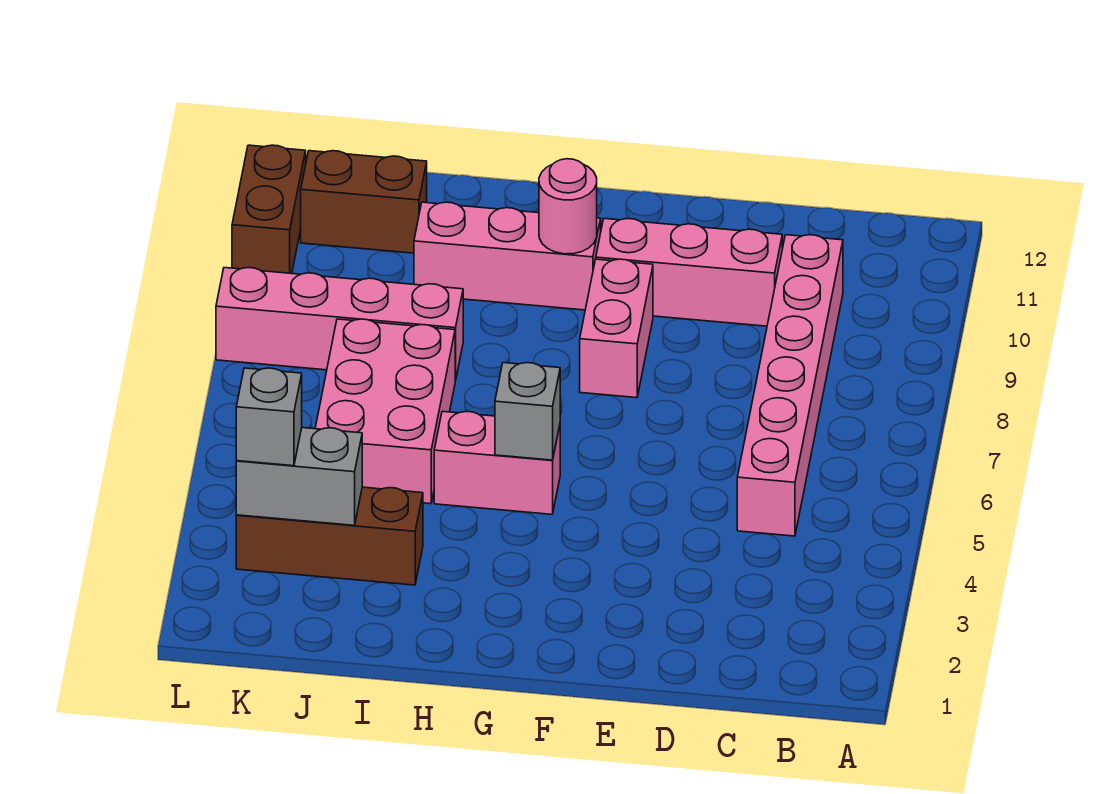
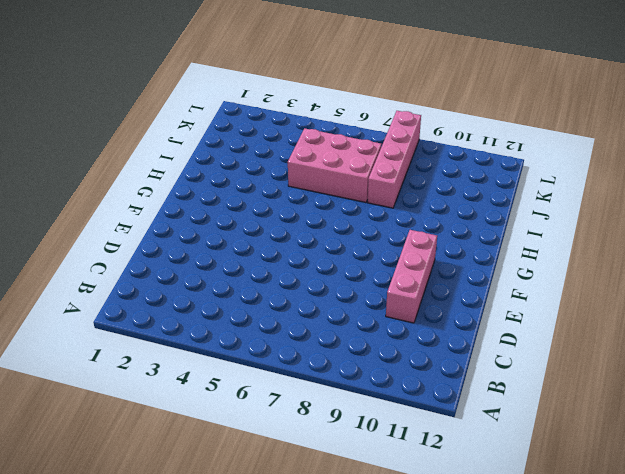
none -> pink 1x6 brick [737,235,843,536]
none -> pink 1x2 brick [580,259,653,398]
none -> pink 1x2 brick [434,411,560,514]

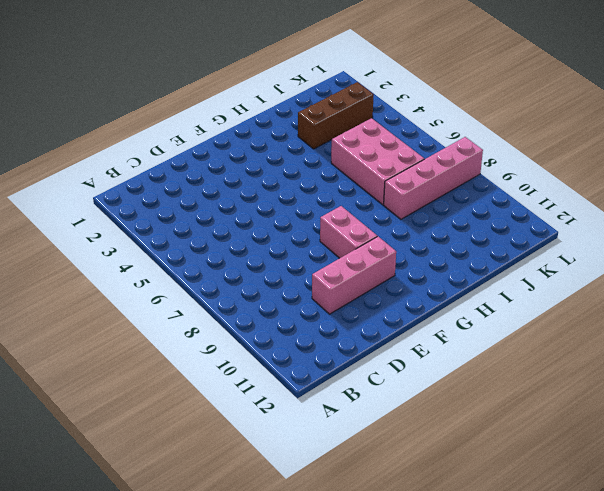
none -> pink 1x6 brick [737,235,843,536]
none -> pink 1x2 brick [434,411,560,514]
none -> pink 1x3 brick [414,202,601,310]

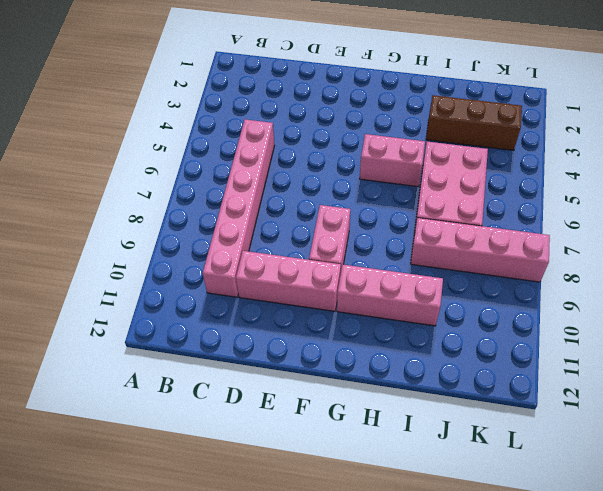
none -> brown 1x2 brick [301,151,427,253]
none -> brown 1x2 brick [232,145,306,274]
none -> grey 1x1 brick [495,363,560,460]

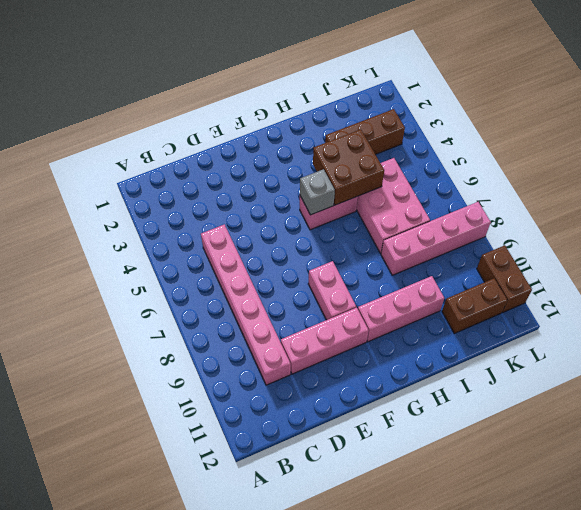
brown 2x2 brick [313,129,384,205] -> none
none -> pink 1x1 round brick [539,159,597,254]
none -> grey 1x2 brick [236,428,362,525]
none -> grey 1x1 brick [236,368,302,466]

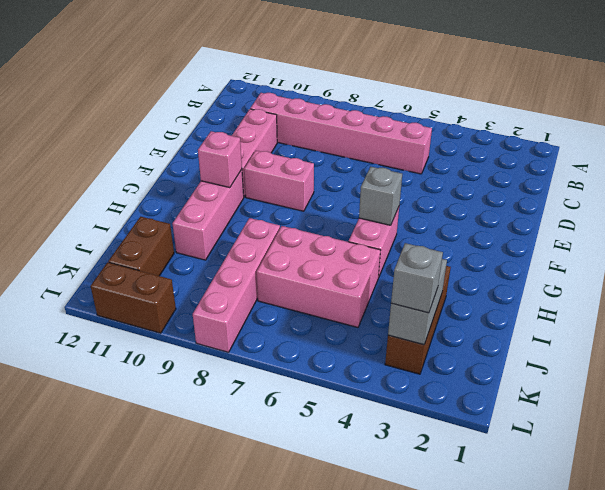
pink 1x1 brick [198,131,242,188] -> pink 1x1 round brick [539,159,597,254]

